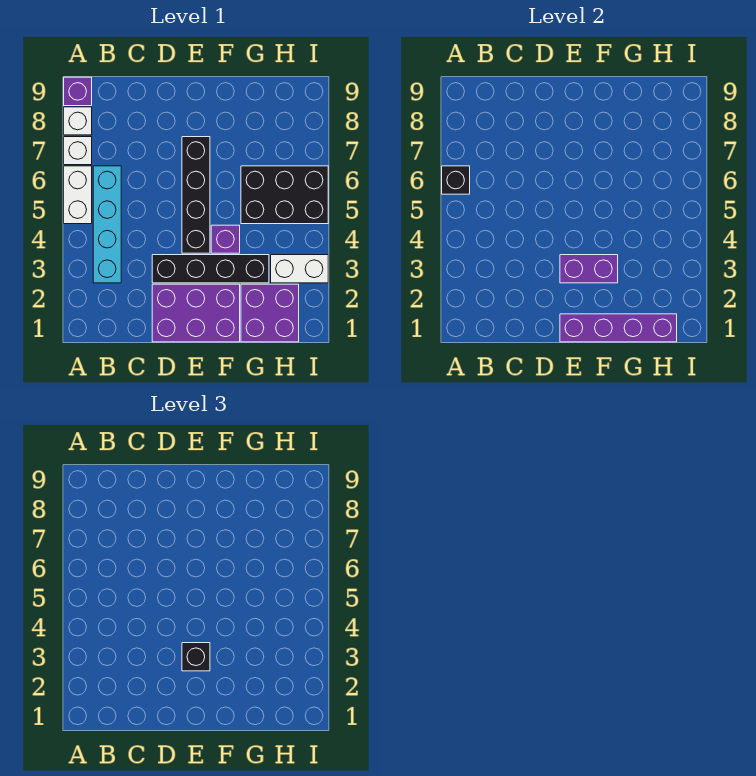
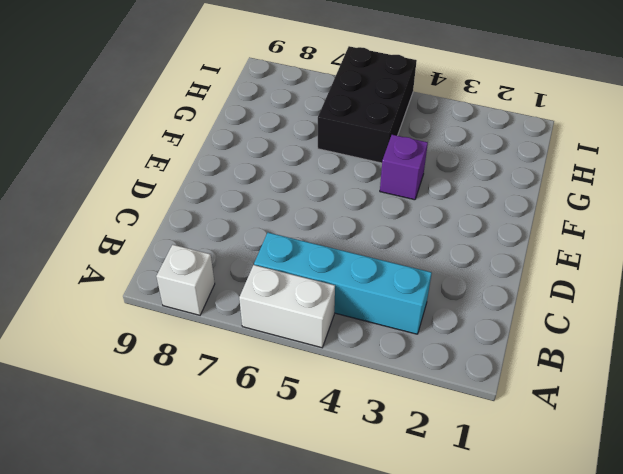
none -> white 1x1 brick [64,137,92,165]
none -> purple 1x1 brick [64,77,92,106]
none -> purple 2x3 brick [152,284,240,342]

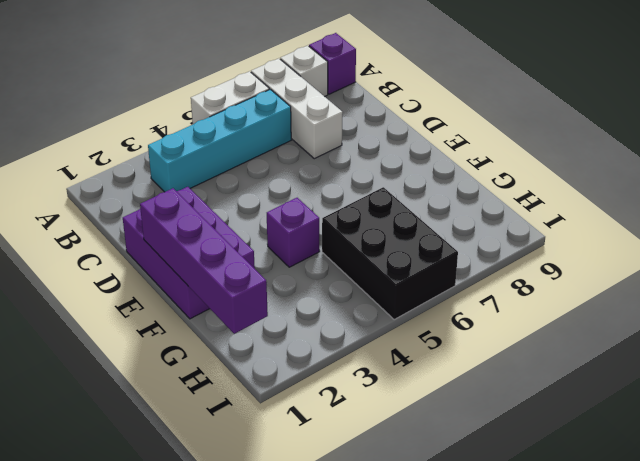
white 1x3 brick [251,58,343,159] -> white 1x1 brick [64,137,92,165]
none -> black 1x4 brick [152,255,269,283]
none -> black 1x4 brick [182,137,210,253]
none -> purple 2x2 brick [241,284,299,342]

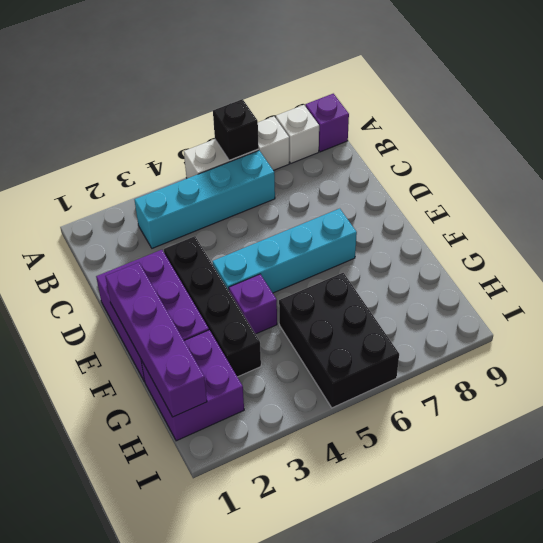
cyan 1x4 brick [213,209,357,293] -> black 1x4 brick [182,137,210,253]
none -> white 1x2 brick [271,255,328,283]
none -> purple 1x2 brick [560,255,618,283]
none -> black 1x1 brick [182,643,210,671]

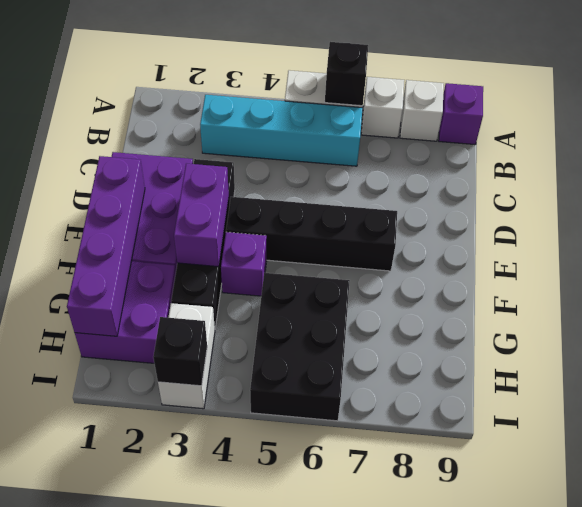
black 1x1 brick [153,317,207,386] -> black 1x1 brick moved to [182,643,210,671]

